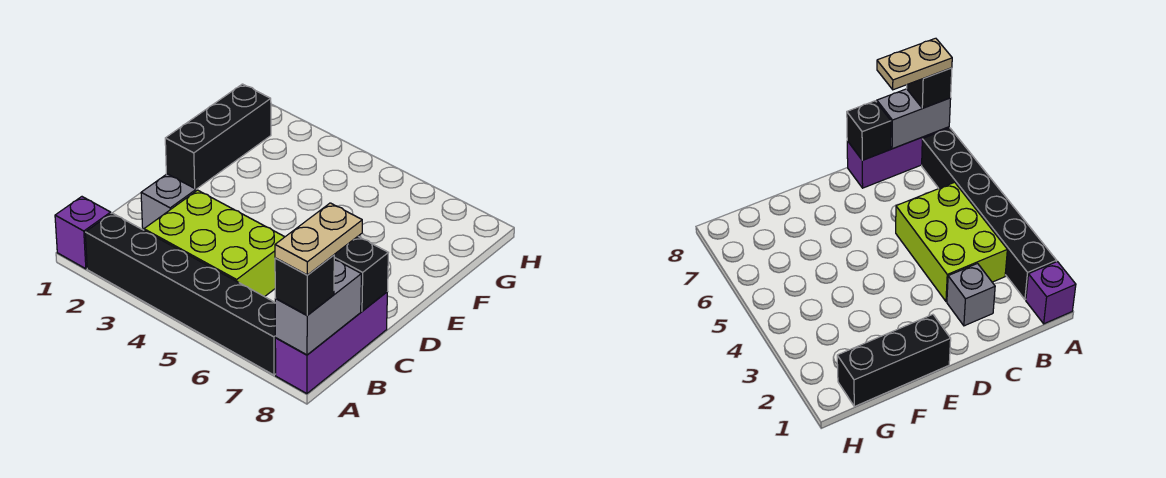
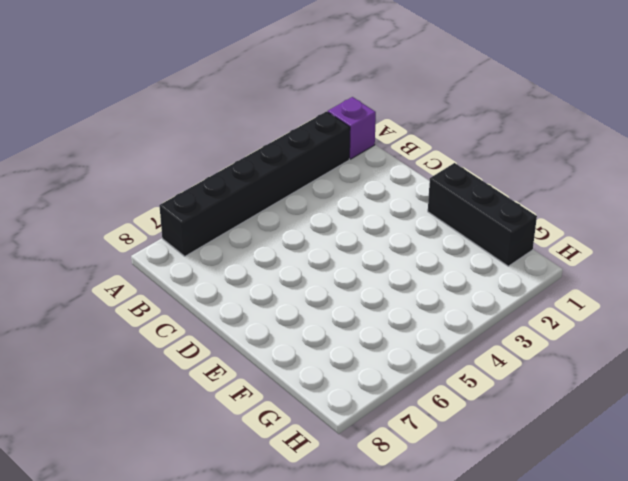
none -> purple 1x3 brick [275,292,387,394]
none -> lime 2x3 brick [144,190,284,297]

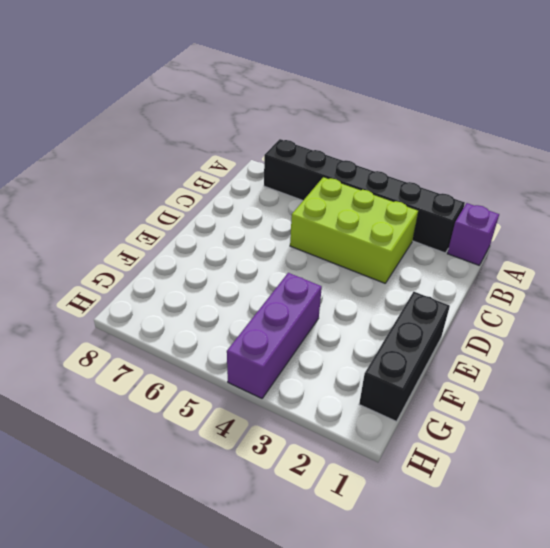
purple 1x3 brick [227,273,322,398] -> purple 1x3 brick moved to [275,292,387,394]
none -> grey 1x1 brick [141,174,196,230]
none -> grey 1x2 brick [275,259,361,355]

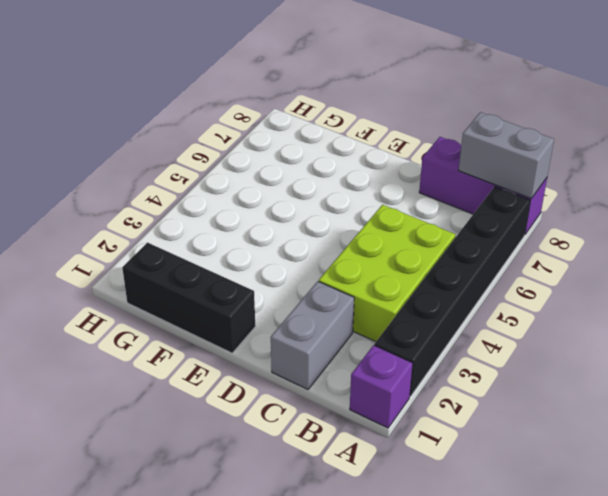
grey 1x2 brick [271,281,354,389] -> grey 1x1 brick [141,174,196,230]
none -> black 1x1 brick [334,237,388,311]
none -> black 1x1 brick [275,255,334,315]

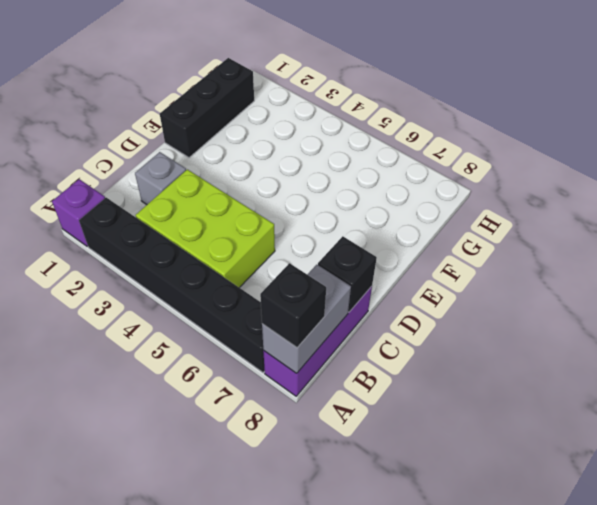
none -> tan 1x2 plate [275,203,362,275]

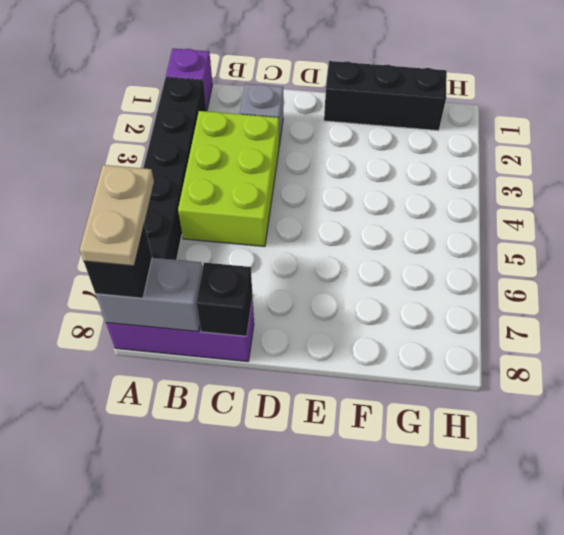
tan 1x2 plate [80,165,154,266] -> tan 1x2 plate turned to [275,203,362,275]

